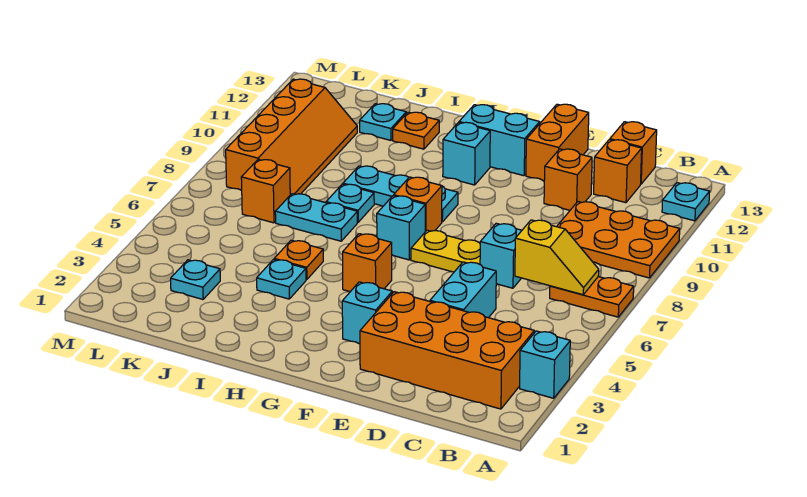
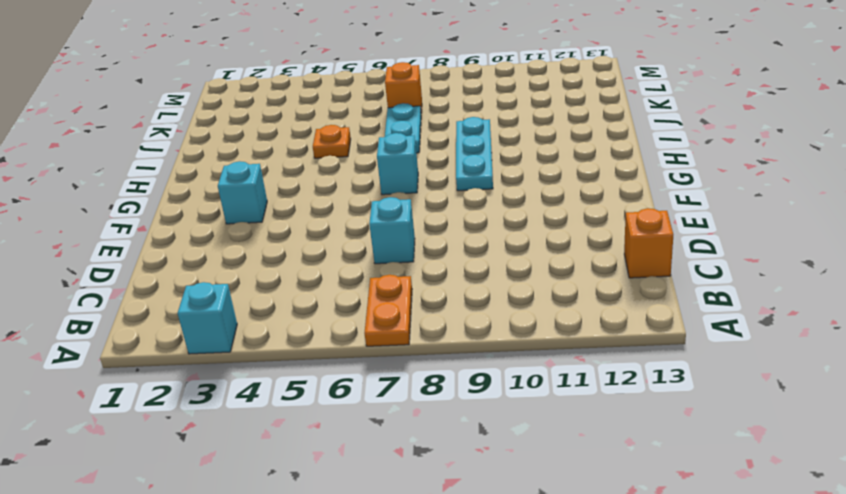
none -> orange 2x3 plate [557,202,680,278]
none -> cyan 1x1 plate [662,183,710,221]
none -> orange 2x4 brick [360,292,534,409]

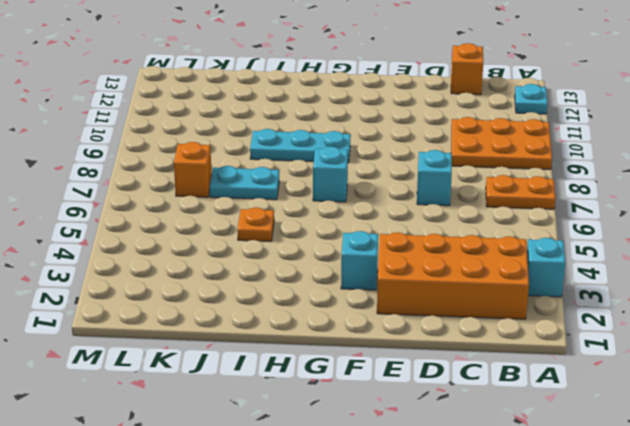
none -> orange 1x1 brick [594,140,642,203]
none -> cyan 1x2 brick [430,262,496,318]
none -> orange 1x1 brick [544,149,592,210]

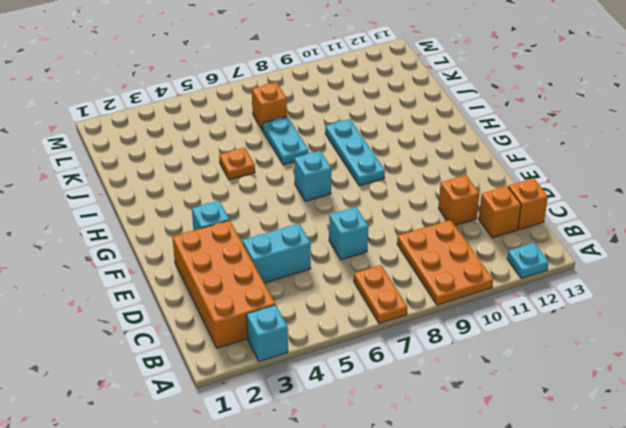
none -> yellow 1x2 plate [411,230,480,272]
none -> orange 1x2 brick [526,104,589,181]
none -> cyan 1x2 brick [459,105,540,176]

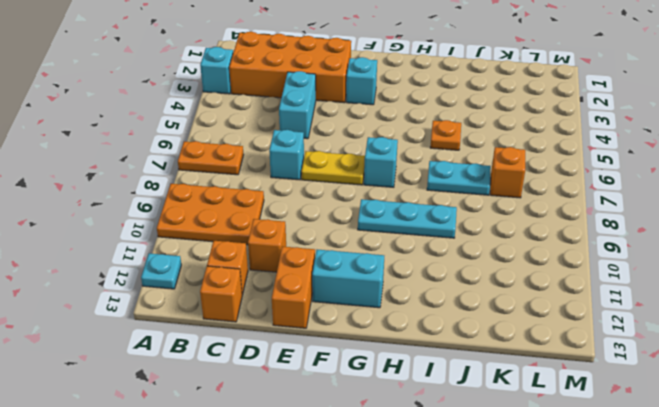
none -> orange 1x1 brick [343,234,392,292]
none -> orange 1x1 brick [394,177,442,232]
none -> cyan 1x1 brick [443,122,490,185]

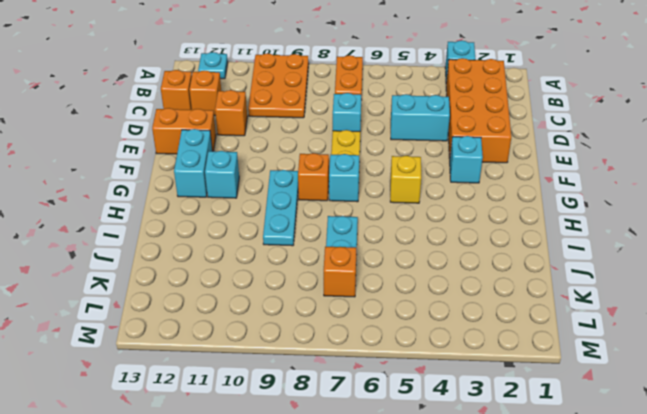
yellow 1x1 brick [390,156,421,203] -> orange 1x1 brick [343,234,392,292]
none -> cyan 1x1 plate [257,259,306,299]
none -> orange 1x1 plate [274,240,323,280]
none -> cyan 1x1 plate [326,184,374,222]

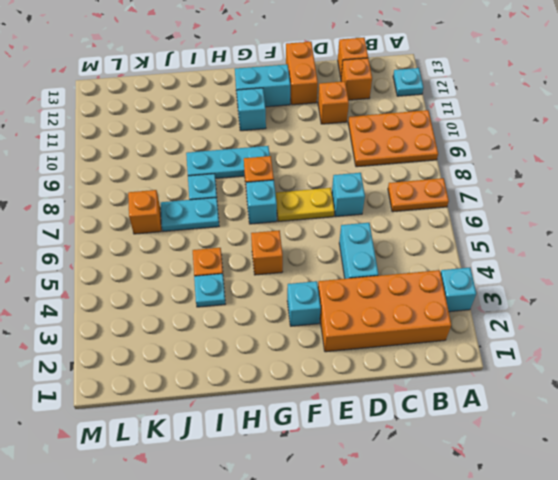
none -> orange 1x1 plate [393,112,439,149]
none -> cyan 1x1 plate [360,104,406,140]
none -> cyan 1x1 plate [171,260,220,299]

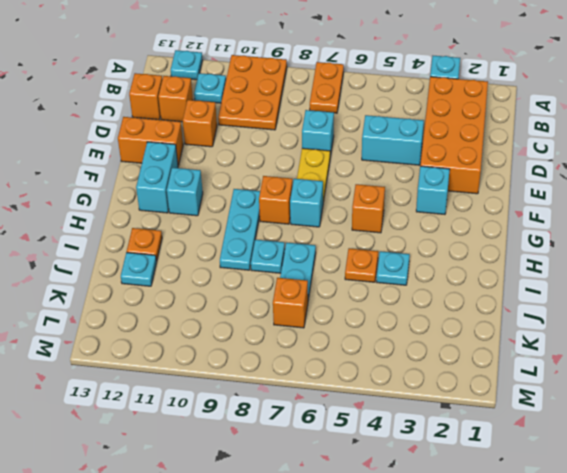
cyan 1x1 plate [194,73,226,103] -> cyan 1x1 plate moved to [171,260,220,299]
none -> orange 2x4 slope [226,79,357,195]
none -> yellow 1x2 slope [515,220,599,295]

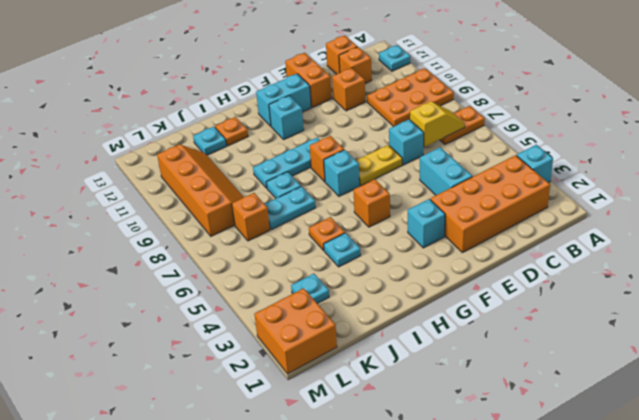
orange 2x2 brick [254,288,337,374] -> none

